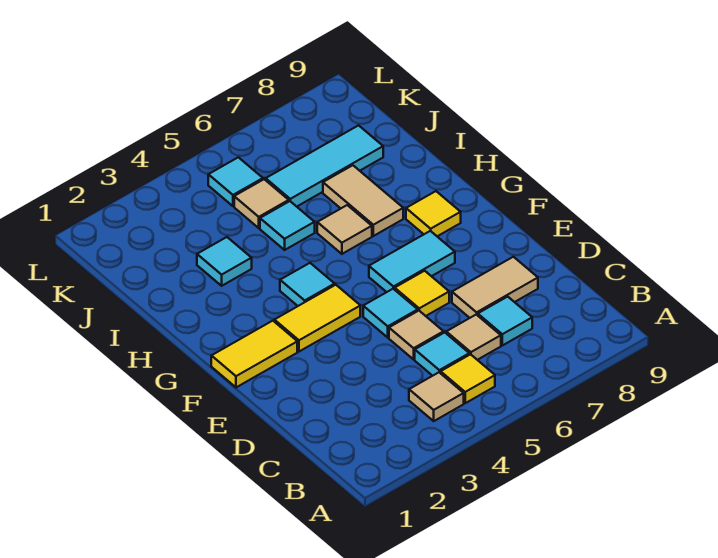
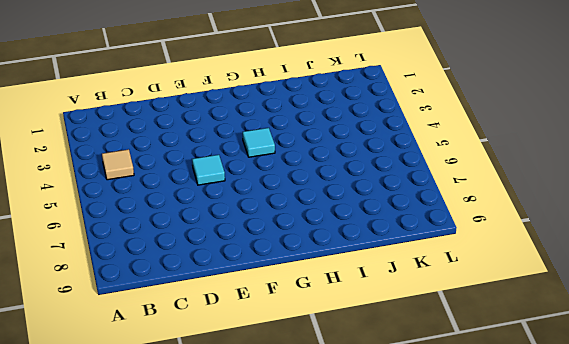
none -> yellow 1x1 tile [441,354,495,403]
none -> cyan 1x1 tile [415,333,469,376]
none -> tan 1x1 tile [446,315,501,360]

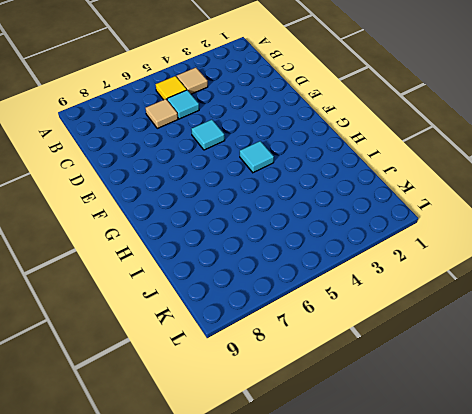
none -> cyan 1x1 tile [478,297,532,345]
none -> tan 1x1 tile [389,311,444,359]
none -> tan 1x2 tile [452,257,538,318]

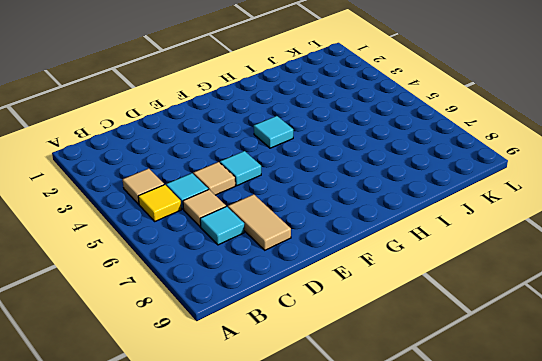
none -> yellow 1x1 tile [395,271,449,316]
none -> yellow 1x2 tile [211,321,297,387]
none -> yellow 1x2 tile [274,285,360,352]

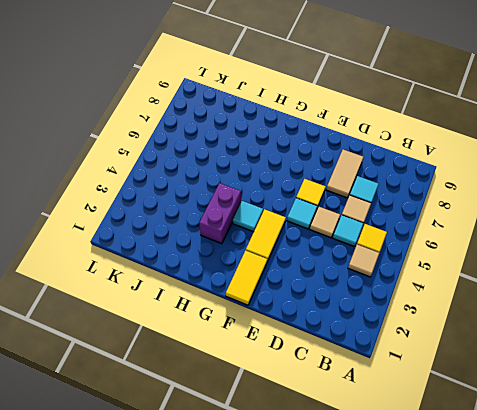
purple 1x2 brick [199,183,241,244] -> none
none -> cyan 1x2 tile [369,231,455,292]
none -> yellow 1x1 tile [406,191,461,236]
none -> tan 1x1 tile [317,205,372,254]

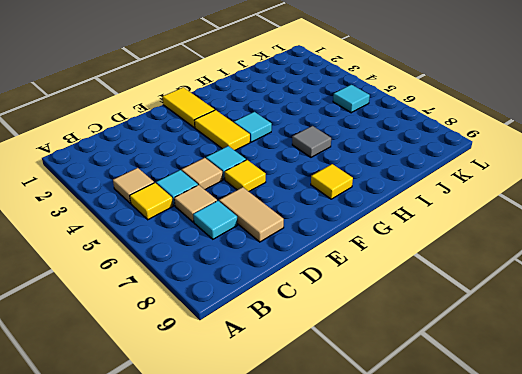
grey 1x1 tile [292,126,331,157] -> tan 1x1 tile [317,205,372,254]
none -> cyan 1x2 tile [369,231,455,292]
none -> tan 1x2 tile [323,165,403,236]
none -> cyan 1x1 tile [197,237,252,286]

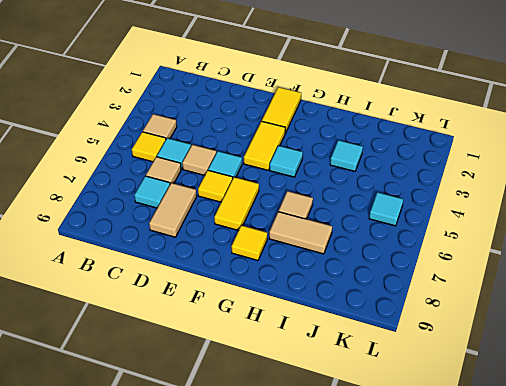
yellow 1x2 tile [214,177,259,231] -> cyan 1x2 tile [369,231,455,292]
none -> cyan 1x1 tile [260,201,315,250]
none -> tan 1x1 tile [234,179,289,228]
none -> cyan 1x3 tile [266,125,383,207]

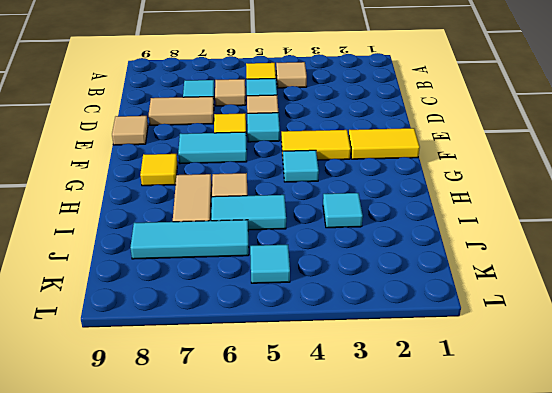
tan 1x1 tile [112,116,148,145] -> tan 1x1 tile moved to [234,179,289,228]
cyan 1x2 tile [211,195,286,230] -> cyan 1x1 tile [260,201,315,250]

